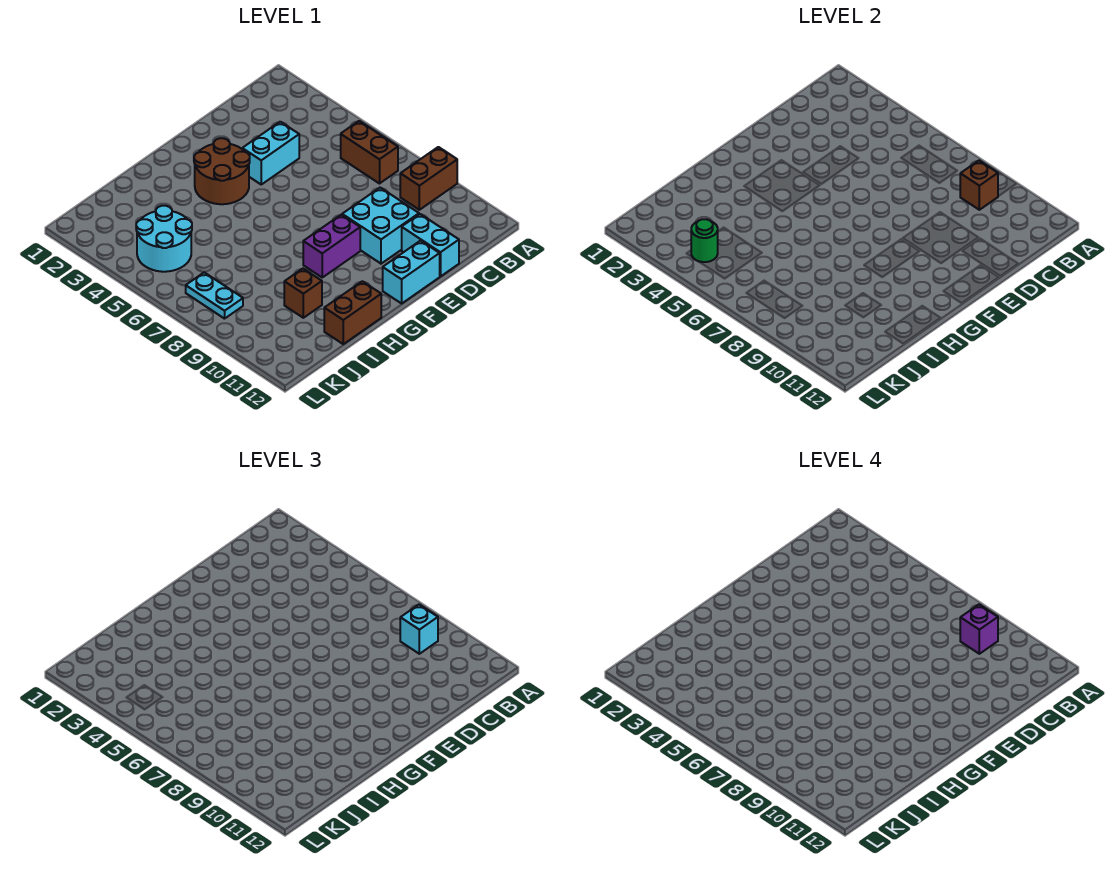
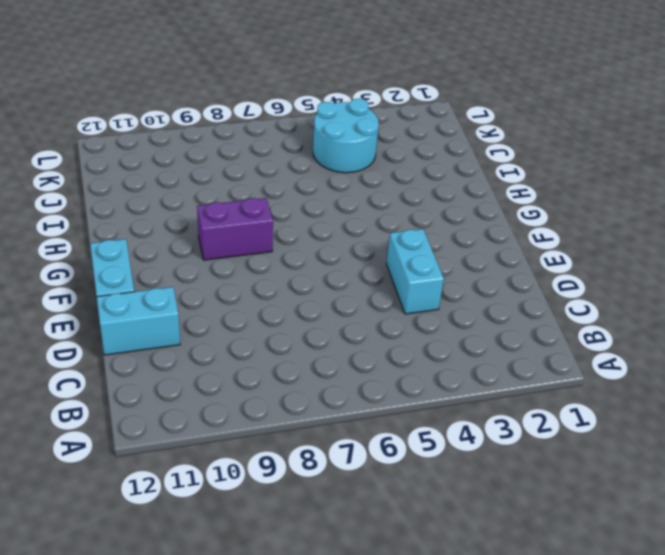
purple 1x2 brick [197,198,273,260] -> purple 1x2 brick turned to [303,215,360,277]
none -> brown 1x2 brick [400,147,457,210]
none -> brown 1x2 brick [341,121,398,184]
none -> cyan 2x2 brick [342,188,419,264]

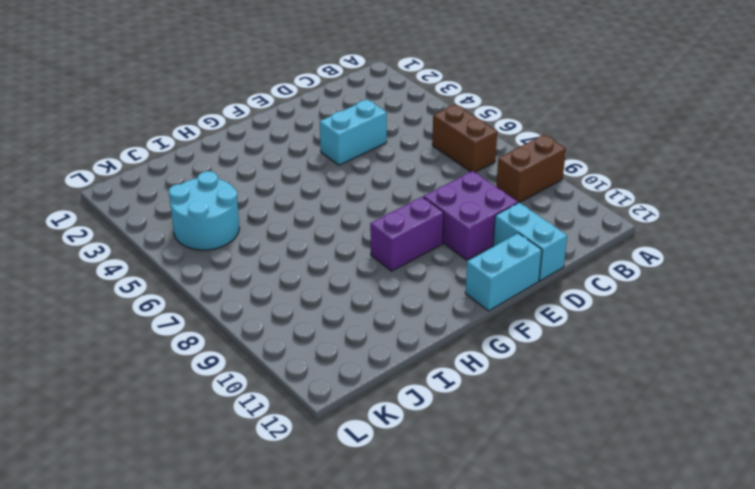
purple 2x2 brick [423,171,518,260] -> cyan 2x2 brick [342,188,419,264]
none -> brown 2x2 round brick [194,138,250,204]
none -> brown 1x2 brick [324,281,381,344]
none -> brown 1x1 brick [284,269,322,318]

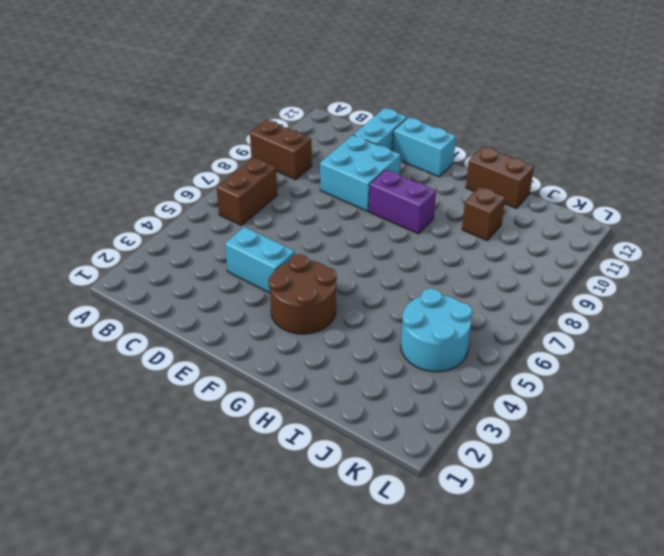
none -> cyan 1x2 plate [186,272,243,319]
none -> brown 1x1 brick [960,161,998,210]
none -> green 1x1 round brick [691,219,718,262]

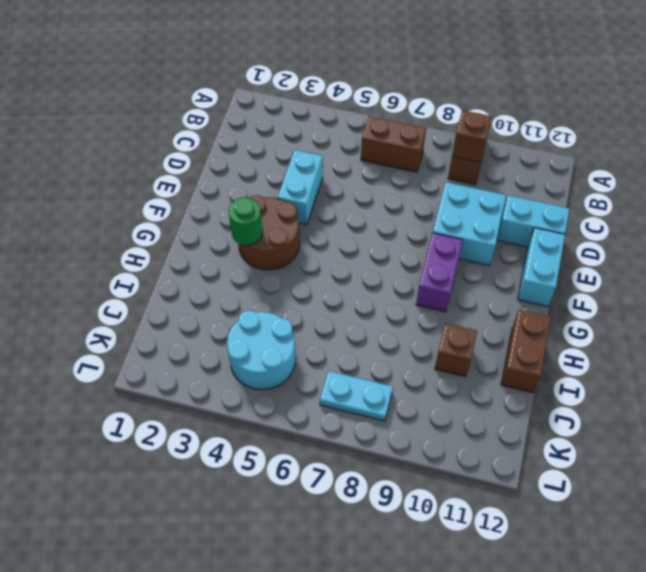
green 1x1 round brick [228,197,263,245] -> green 1x1 round brick moved to [691,219,718,262]
none -> cyan 1x1 brick [400,605,438,654]
none -> purple 1x1 brick [960,605,998,654]

